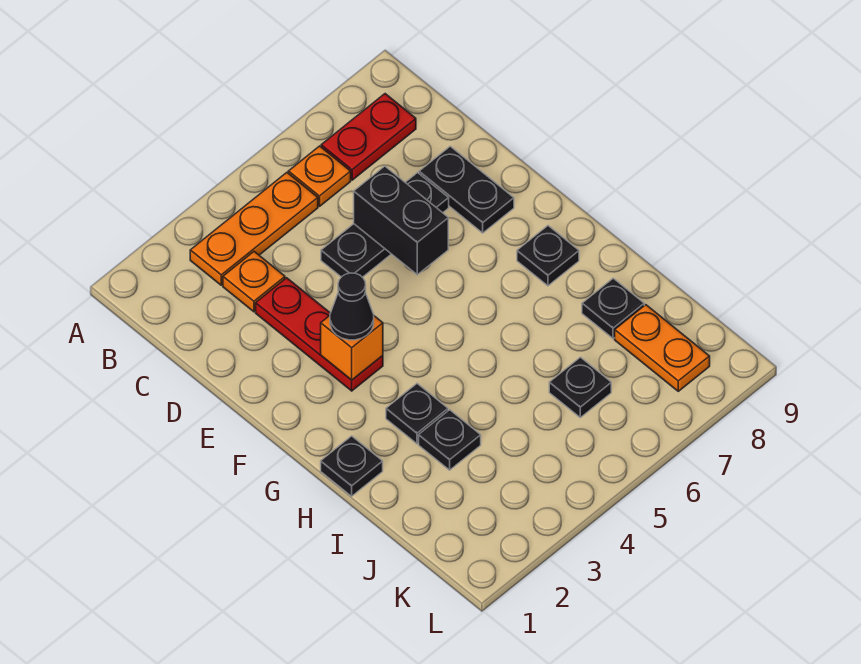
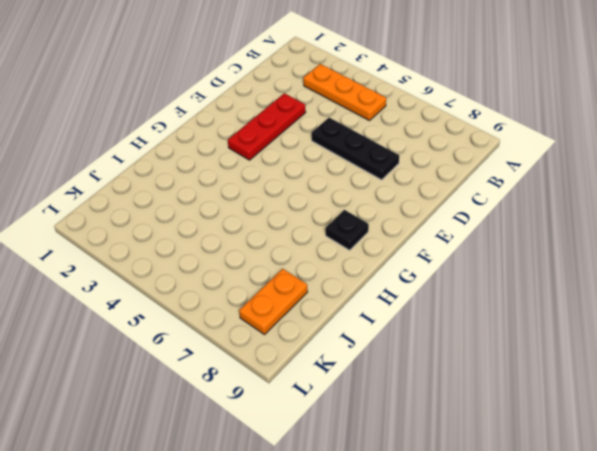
none -> orange 1x1 plate [288,146,351,206]
none -> red 1x2 plate [321,94,416,180]
none -> orange 1x1 plate [223,252,285,312]

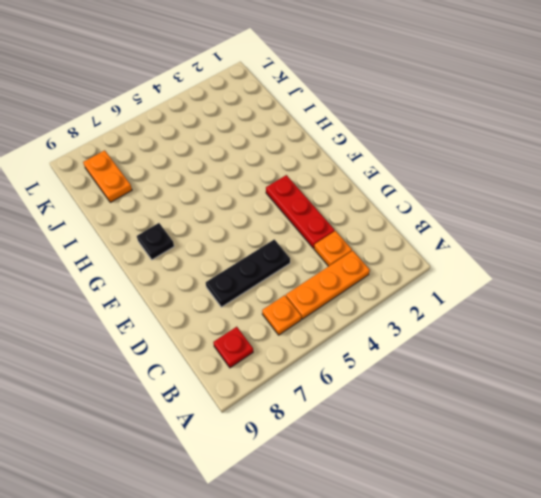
red 1x1 plate [213,327,253,368] -> red 1x2 plate [321,94,416,180]
none -> black 1x2 plate [419,146,514,233]
none -> black 1x1 plate [321,436,383,496]
none -> black 1x1 plate [386,384,448,444]

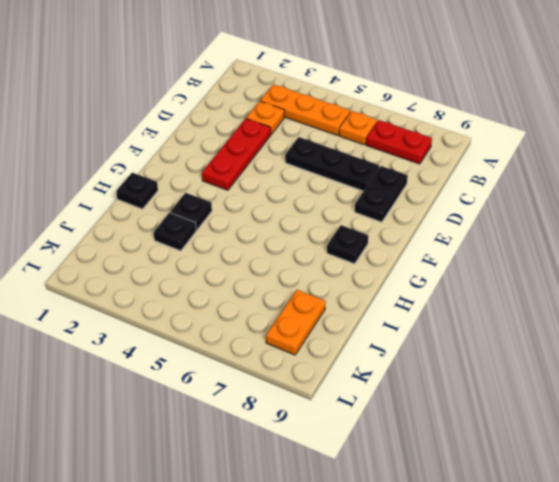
none -> black 1x1 plate [582,278,644,339]
none -> black 1x1 plate [549,357,611,417]
none -> black 1x2 brick [354,166,448,275]

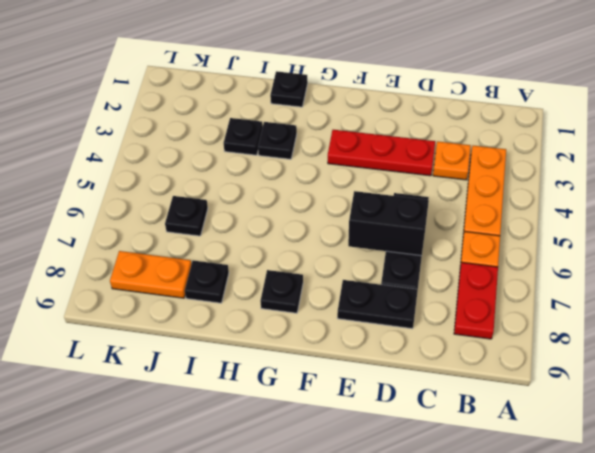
none -> orange 1x1 brick [321,316,383,380]
none -> black 1x1 cone [330,273,374,340]

